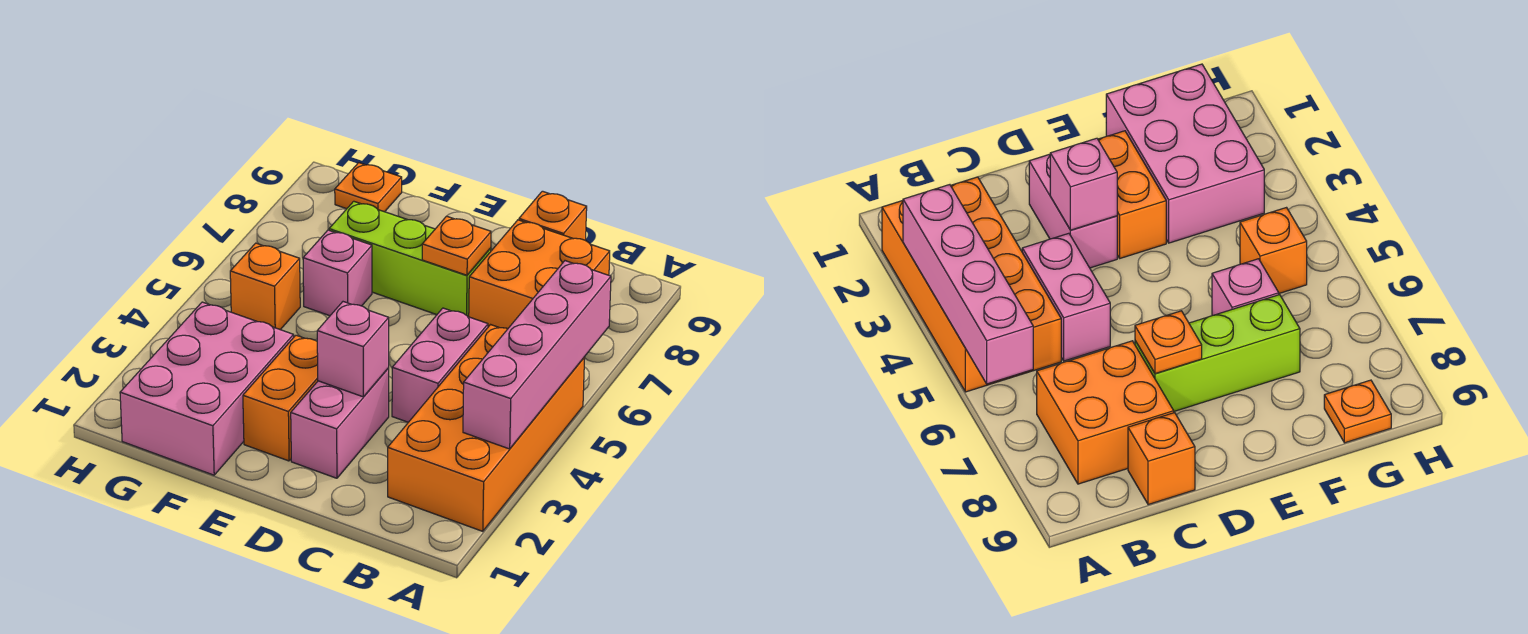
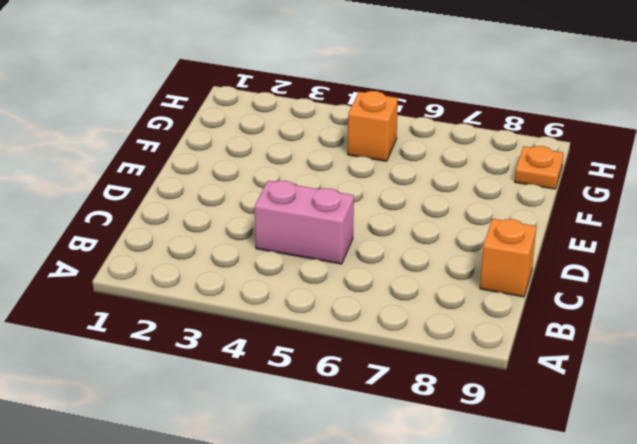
none -> orange 2x4 brick [388,325,585,531]
none -> orange 2x2 brick [469,220,610,329]
none -> pink 1x2 brick [291,368,389,478]

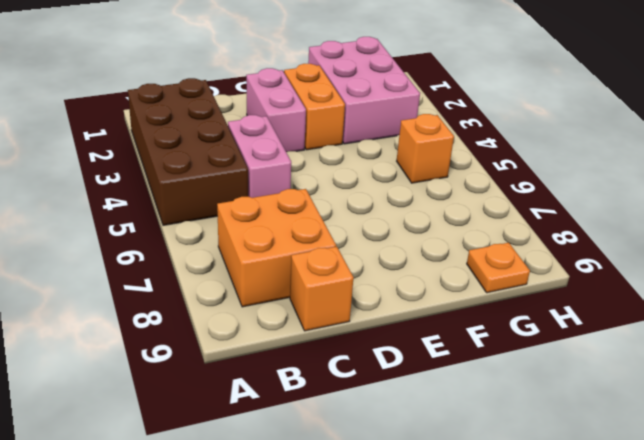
brown 2x4 brick [128,78,248,225] -> orange 2x4 brick [388,325,585,531]
none -> lime 1x3 brick [329,201,491,317]
none -> pink 1x1 brick [303,230,372,316]
none -> pink 1x4 brick [463,261,611,449]

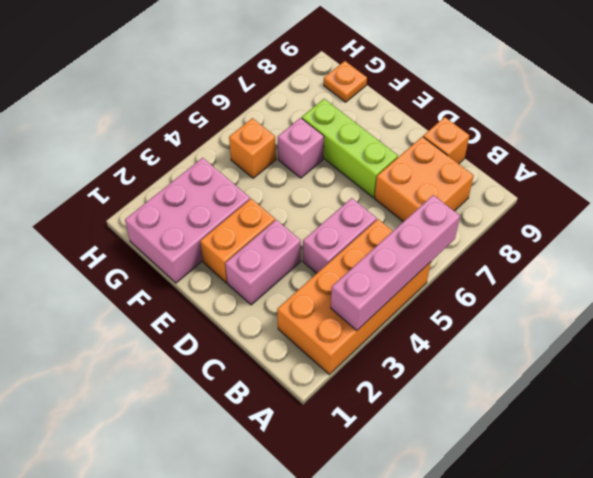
none -> pink 1x1 brick [317,302,389,397]
none -> orange 1x1 plate [422,216,491,275]

